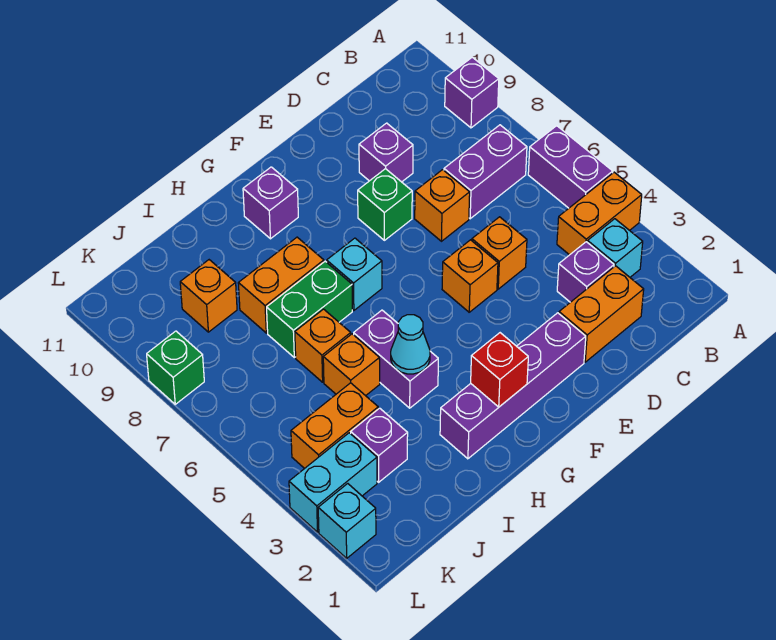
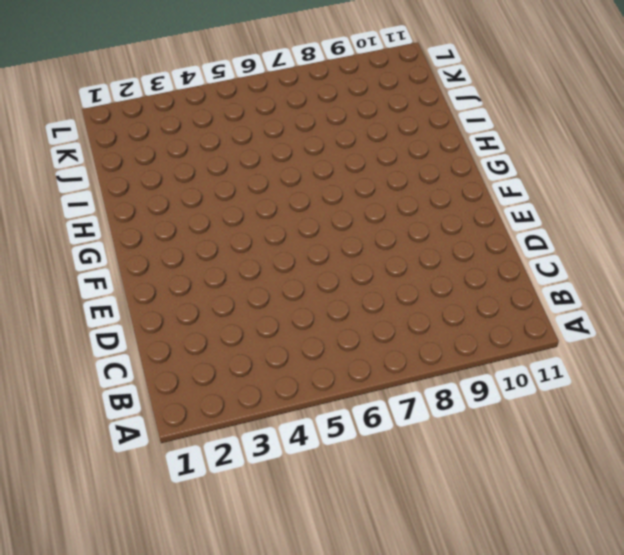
none -> orange 1x2 brick [557,172,642,255]
none -> purple 1x2 brick [528,126,613,208]
none -> purple 1x1 brick [445,57,499,128]

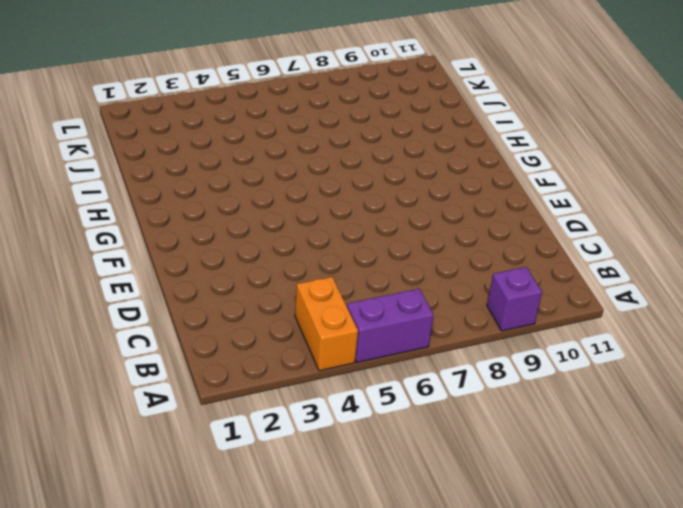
none -> cyan 1x1 brick [588,219,643,277]
none -> purple 1x2 brick [444,125,527,219]
none -> orange 1x2 brick [559,266,644,362]

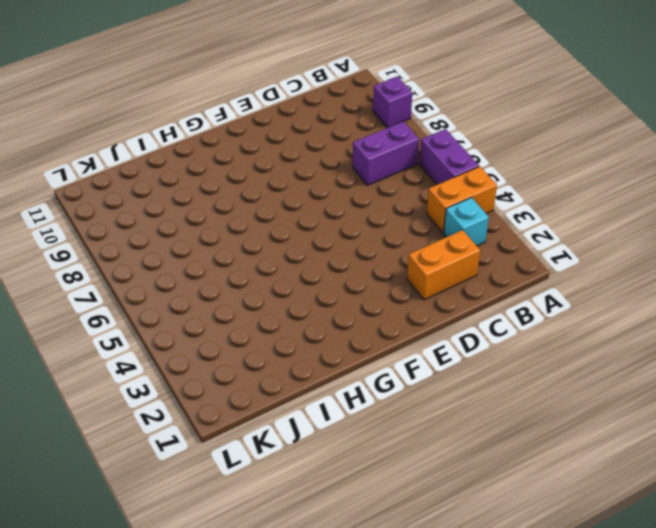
none -> purple 1x1 brick [557,242,614,302]
none -> orange 1x1 brick [472,217,527,289]
none -> orange 1x1 brick [415,170,470,241]

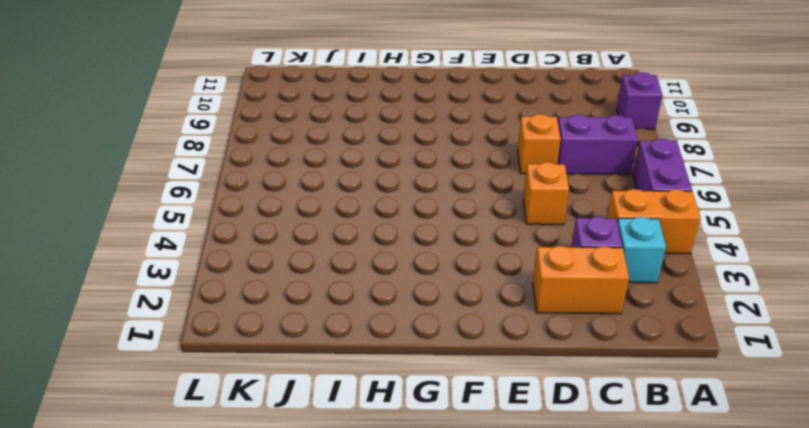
none -> purple 1x1 brick [359,123,413,182]
none -> purple 1x4 brick [440,313,586,459]
none -> orange 1x1 brick [442,240,498,312]

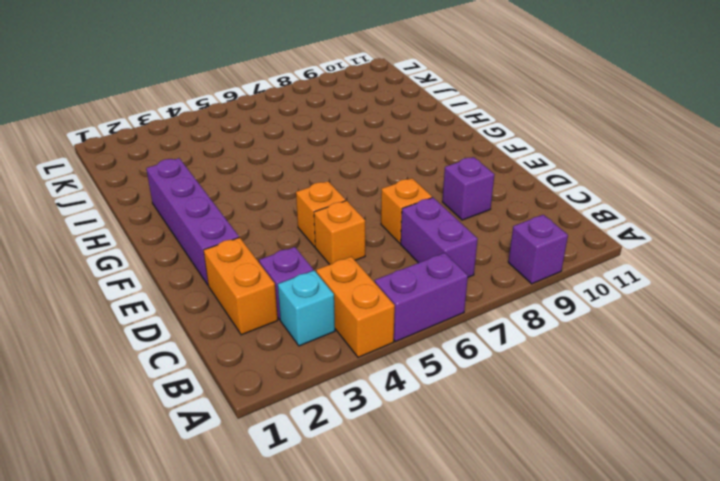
none -> green 1x1 brick [358,169,412,240]
none -> cyan 1x1 brick [327,238,382,310]
none -> purple 1x1 brick [243,167,298,239]

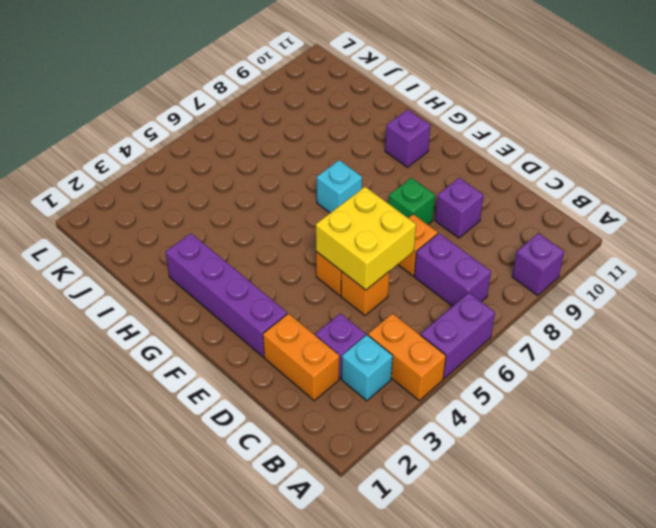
yellow 2x2 brick [316,187,416,290] -> none
none -> purple 1x2 brick [354,310,438,408]
none -> green 1x2 brick [267,261,352,357]
none -> orange 1x2 brick [238,237,324,333]

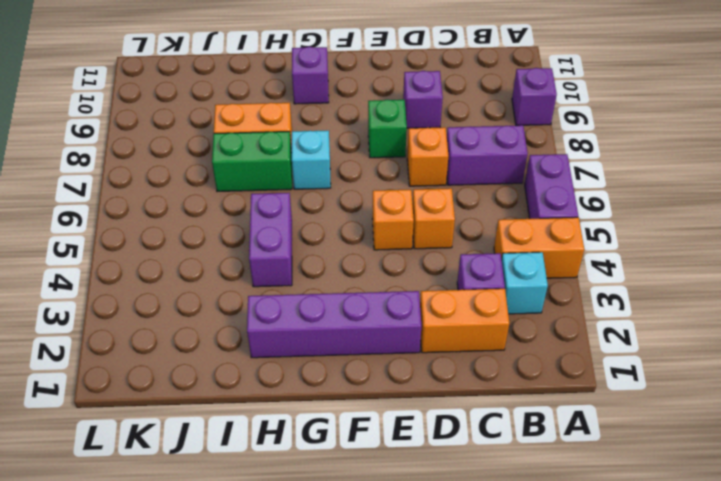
none -> orange 1x1 brick [323,334,380,396]
none -> orange 1x1 brick [295,309,351,382]
none -> purple 1x1 brick [351,408,408,482]

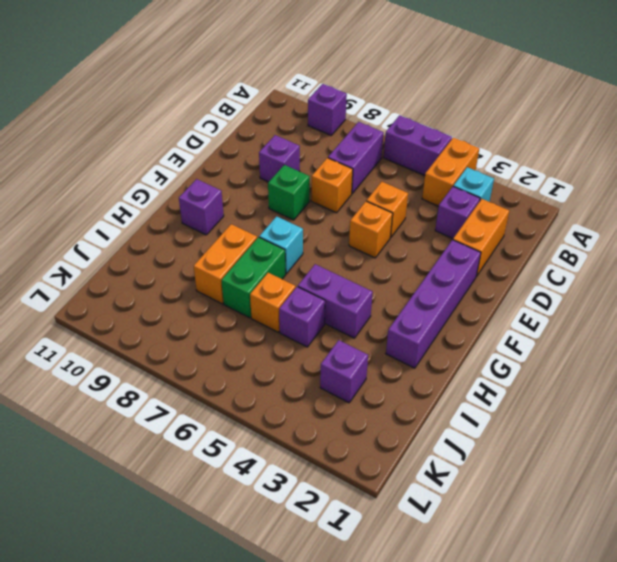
purple 1x1 brick [279,287,325,347] -> orange 1x1 brick [323,334,380,396]
none -> orange 1x2 brick [291,383,378,469]
none -> orange 1x1 brick [180,260,237,332]
none -> cyan 1x2 brick [289,433,377,532]

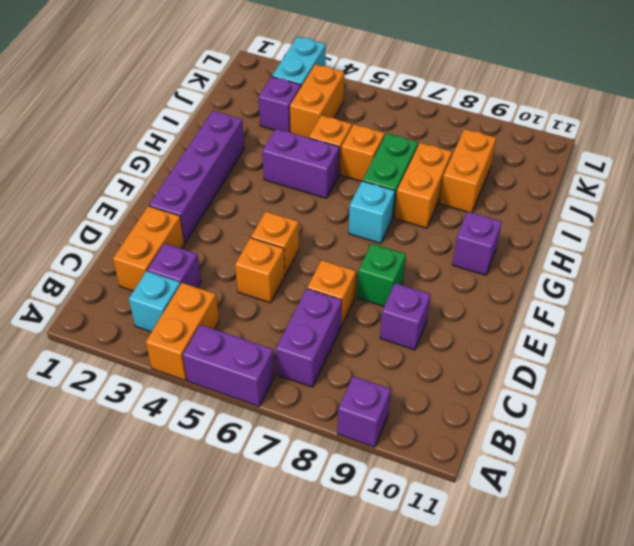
orange 1x2 brick [440,129,496,213] -> orange 1x1 brick [180,260,237,332]
none -> cyan 1x1 brick [318,484,376,558]
none -> green 1x1 brick [147,331,204,404]
none -> red 1x1 brick [471,333,528,407]

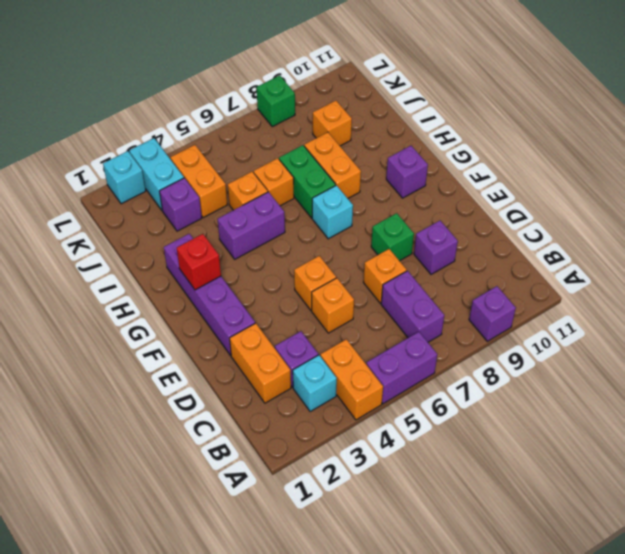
none -> cyan 1x1 cone [391,315,430,374]

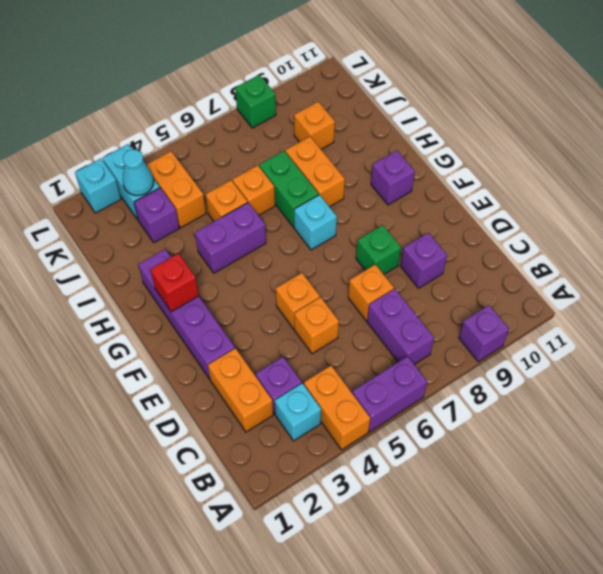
cyan 1x1 cone [123,149,154,196] -> cyan 1x1 cone moved to [391,315,430,374]

